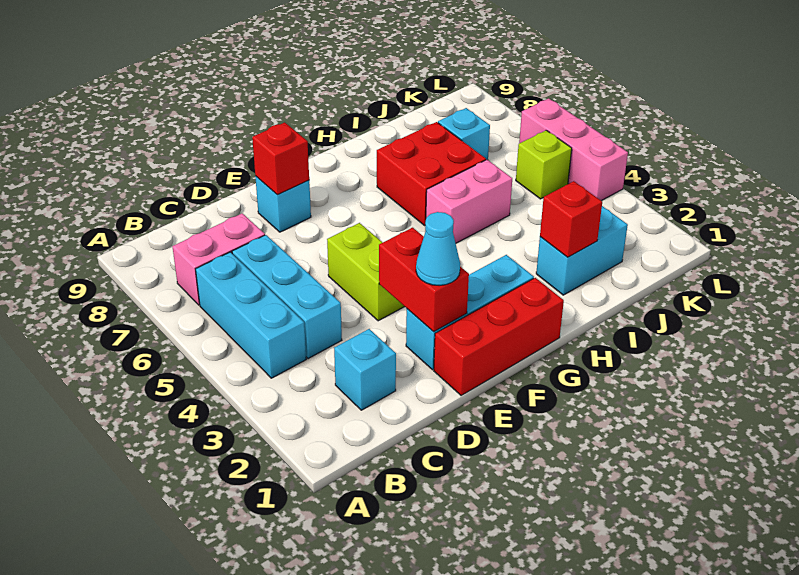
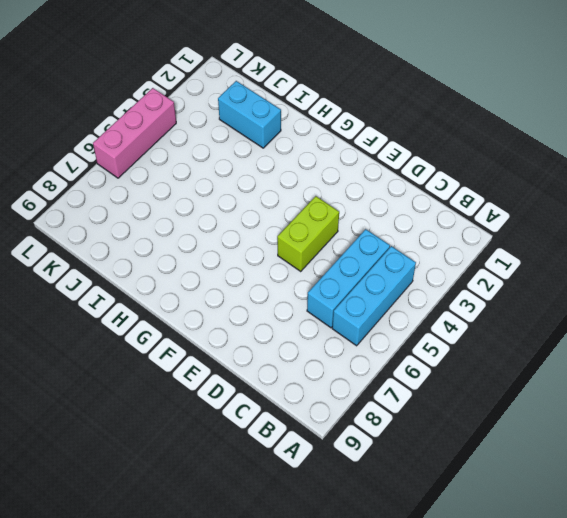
none -> pink 1x2 brick [172,213,265,305]
none -> cyan 1x1 brick [334,329,396,410]
none -> red 1x3 brick [434,278,564,396]

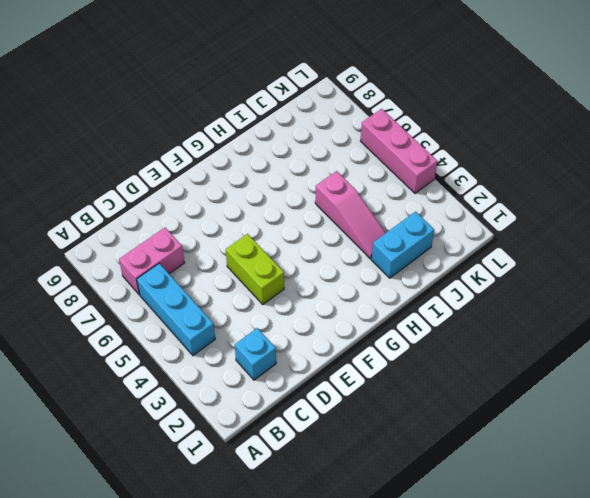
pink 1x3 slope [315,171,385,259] -> pink 1x2 brick [426,160,512,243]
none -> cyan 1x3 brick [232,235,342,358]
none -> red 1x3 brick [434,278,564,396]
none -> cyan 1x3 brick [406,255,534,370]

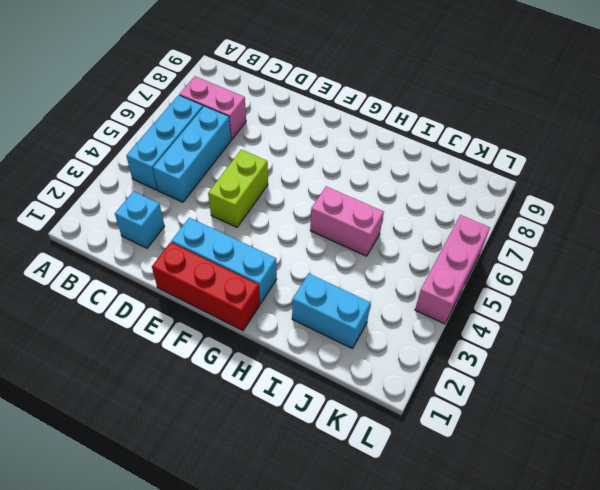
none -> cyan 1x1 brick [255,176,311,232]
none -> red 2x2 brick [377,122,486,226]
none -> cyan 1x1 brick [438,108,490,160]

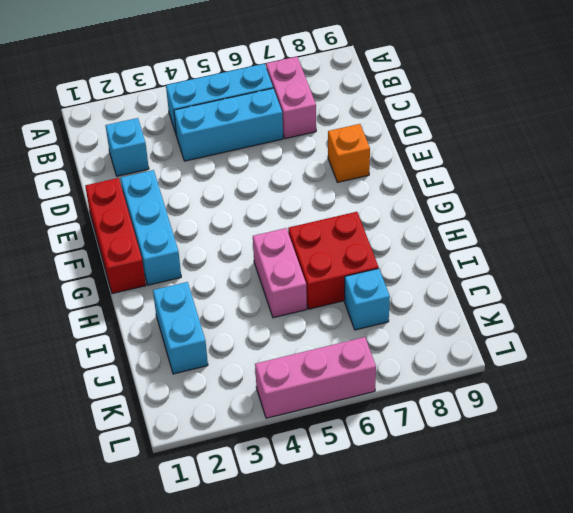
orange 1x1 brick [328,124,370,182] -> cyan 1x1 brick [255,176,311,232]
none -> lime 1x2 brick [327,223,405,321]
none -> lime 1x1 brick [516,130,572,199]
none -> red 1x2 brick [379,228,469,332]

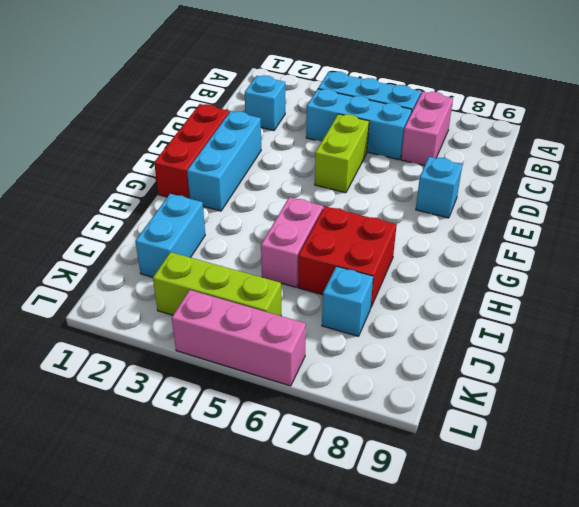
lime 1x2 brick [315,114,369,193] -> lime 1x2 brick turned to [327,223,405,321]
lime 1x3 brick [153,252,281,316] -> lime 1x1 brick [516,130,572,199]
none -> red 1x2 brick [379,228,469,332]
none -> red 1x1 brick [252,122,309,195]
none -> red 1x1 brick [540,181,602,257]

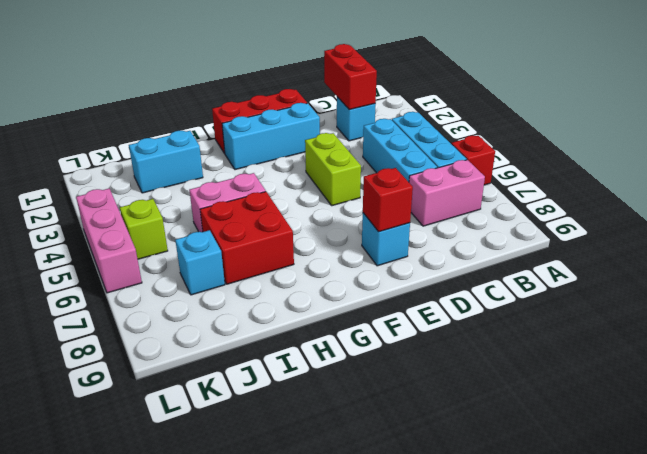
red 1x1 brick [451,136,495,185] -> red 1x1 brick moved to [540,181,602,257]
red 1x2 brick [324,44,377,110] -> red 1x2 brick moved to [379,228,469,332]
none -> cyan 1x1 cone [416,212,460,286]

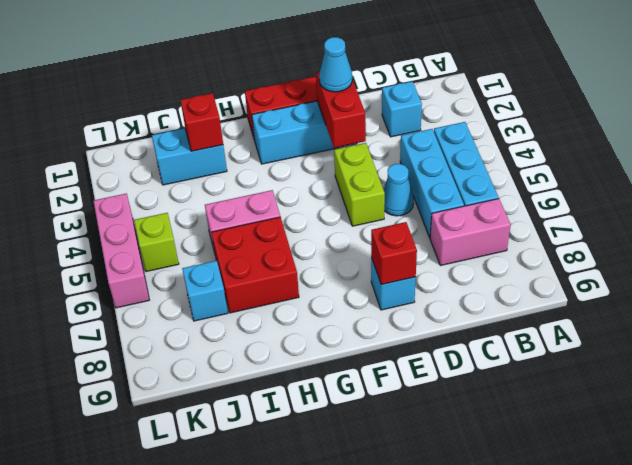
cyan 1x1 cone [383,164,414,216] -> none

